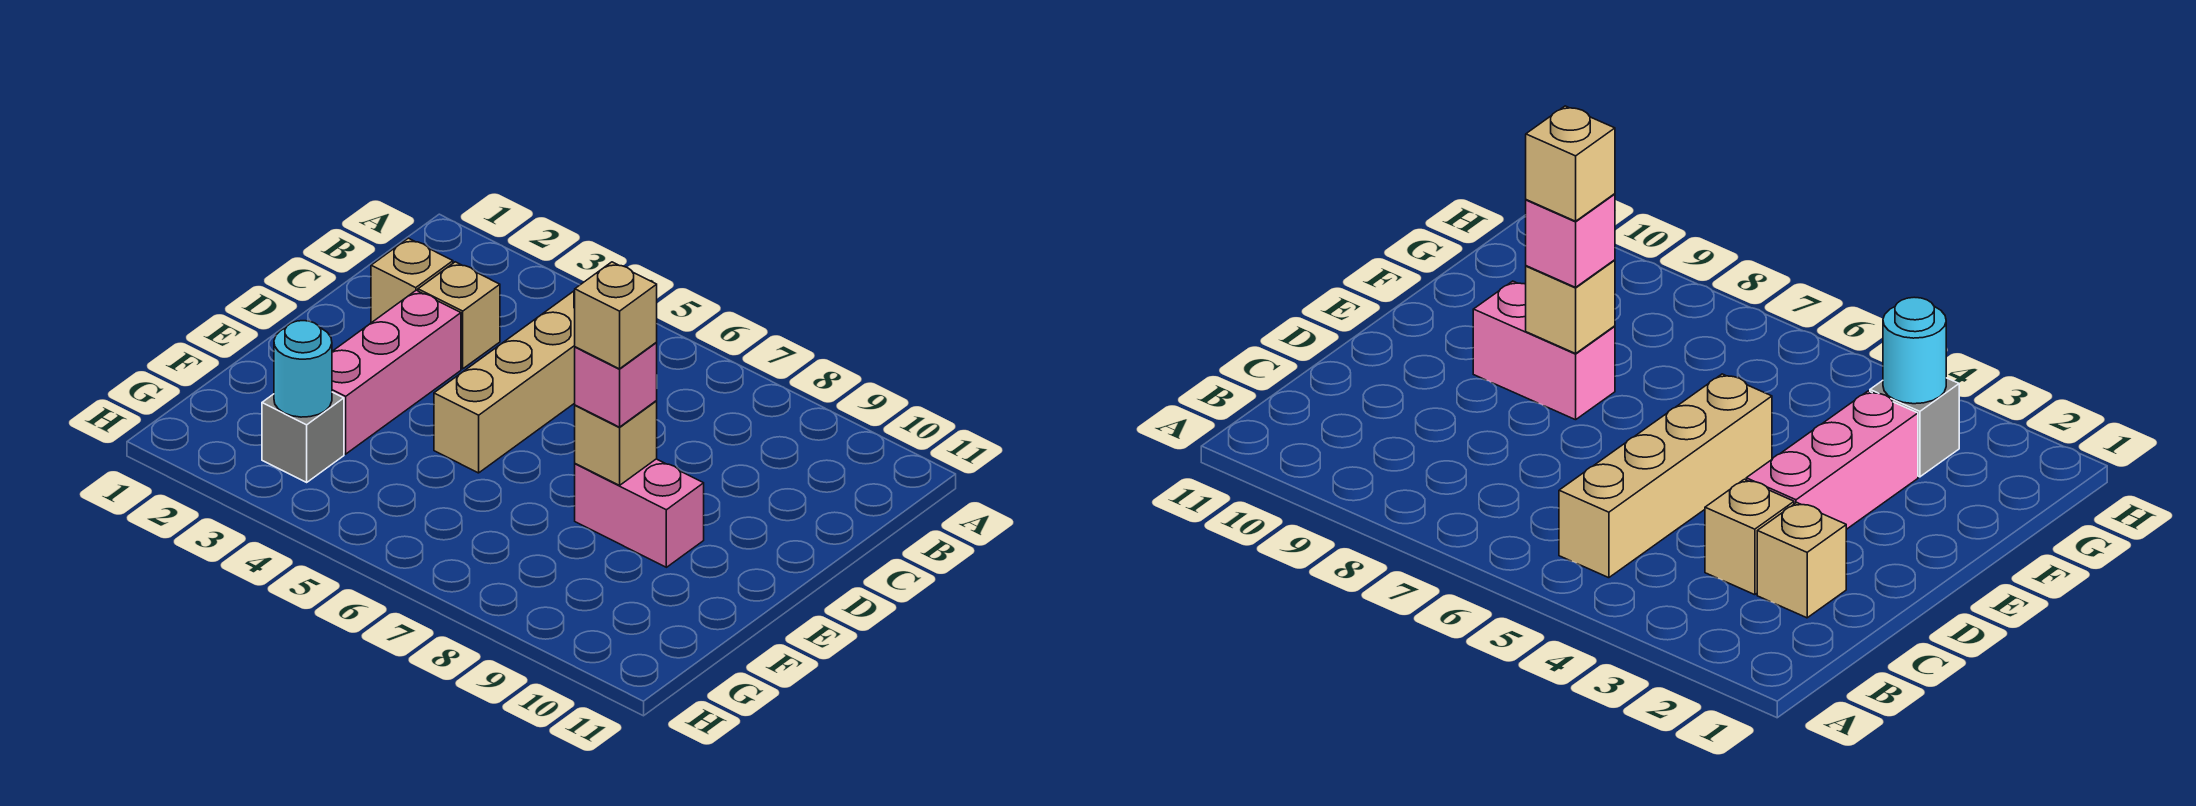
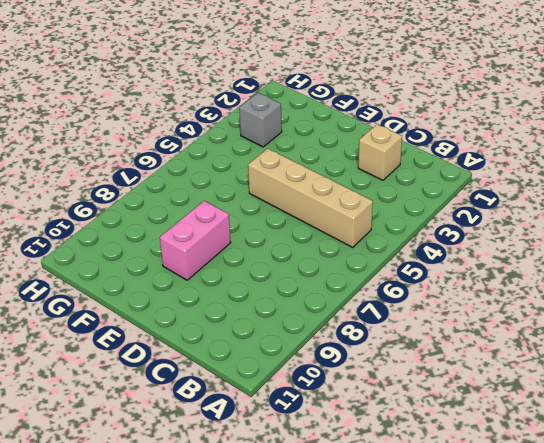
none -> tan 1x1 brick [418,262,500,369]
none -> pink 1x3 brick [332,290,461,454]

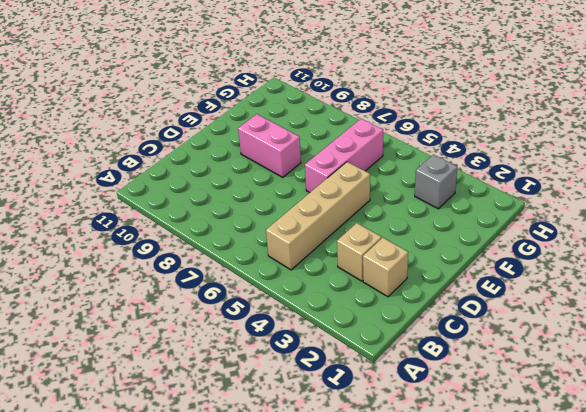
pink 1x3 brick [305,119,383,193] -> pink 1x3 brick moved to [332,290,461,454]
none -> tan 1x1 brick [575,401,657,486]
none -> cyan 1x1 round brick [274,321,332,417]

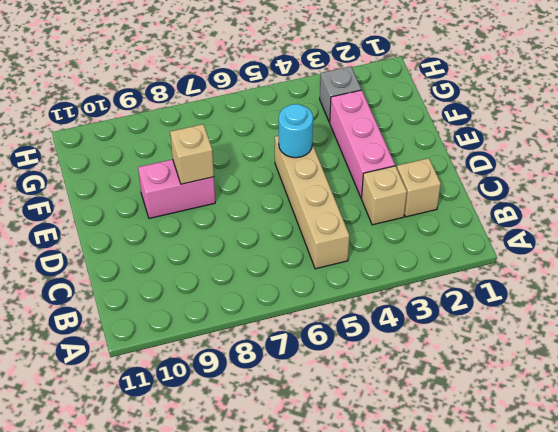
cyan 1x1 round brick [279,104,313,158] -> cyan 1x1 round brick moved to [274,321,332,417]
none -> pink 1x1 brick [575,343,657,427]
none -> tan 1x1 brick [575,262,657,369]

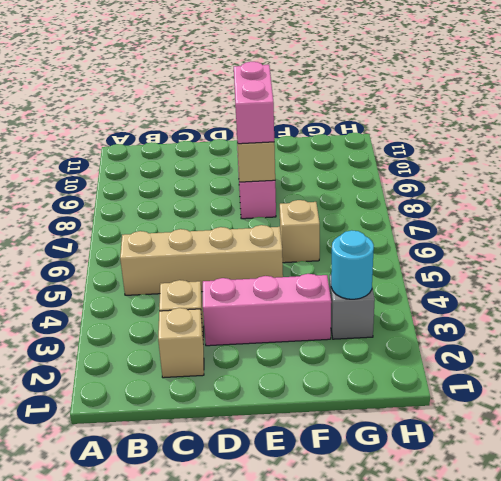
pink 1x2 brick [234,62,274,144] -> pink 1x1 brick [575,343,657,427]
tan 1x1 brick [280,200,320,263] -> tan 1x1 brick moved to [575,262,657,369]

